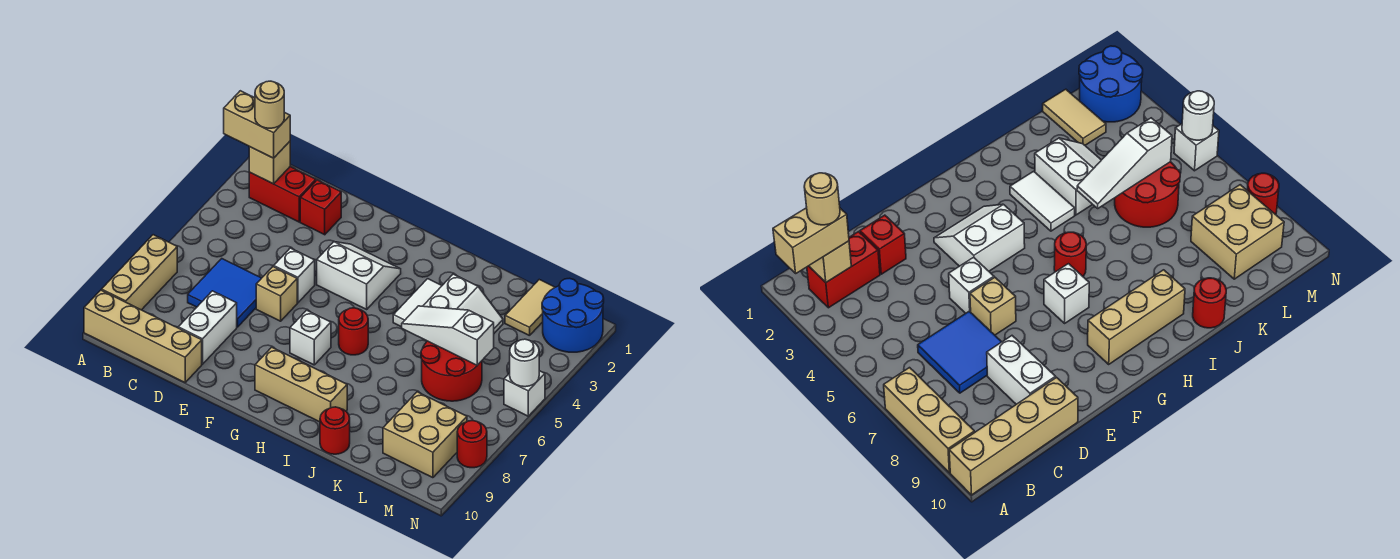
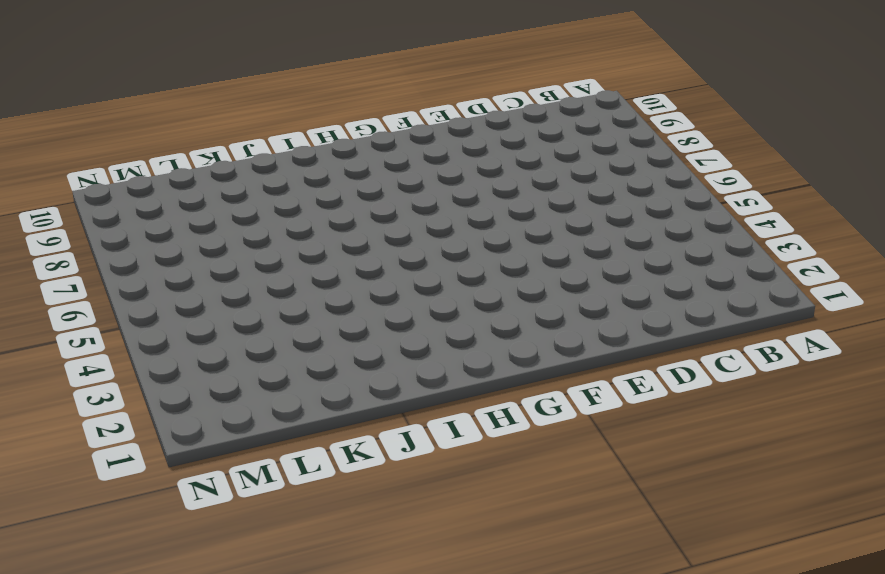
none -> tan 1x3 brick [102,235,177,310]
none -> tan 1x4 brick [84,290,202,382]
none -> red 1x2 brick [249,167,316,222]

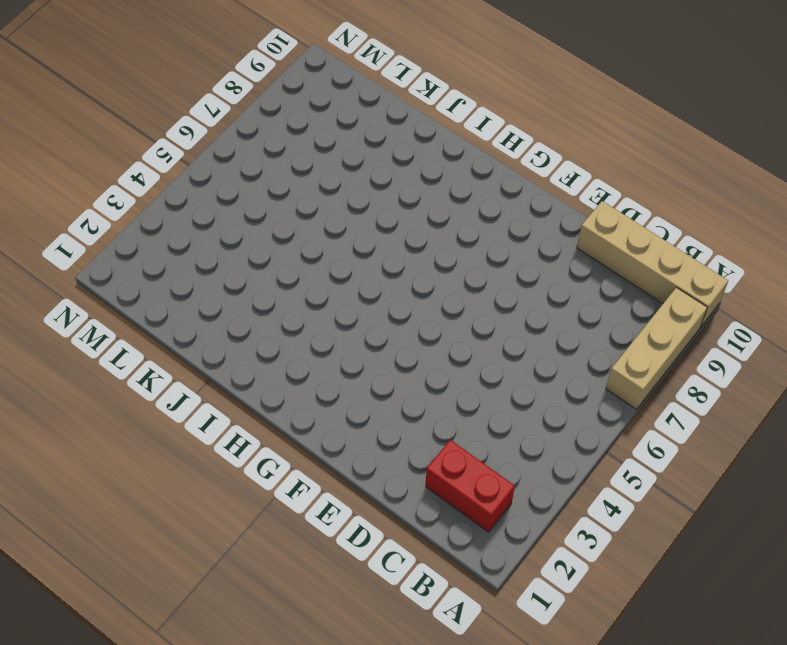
none -> blue 2x2 tile [188,259,261,327]
none -> red 1x1 brick [300,180,341,235]
none -> white 1x2 brick [178,291,237,364]

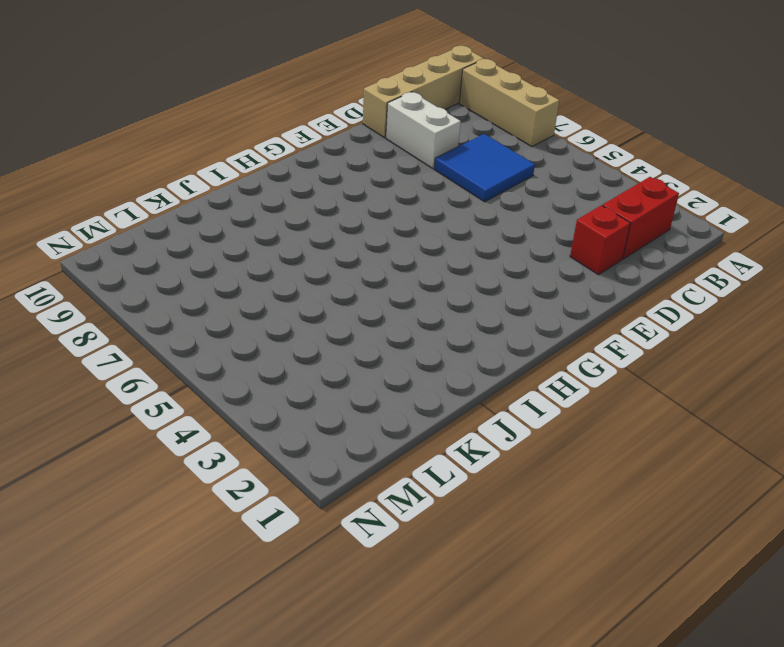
none -> white 1x1 brick [274,248,315,303]
none -> tan 1x1 brick [256,267,297,321]
none -> white 2x2 slope [317,242,401,309]

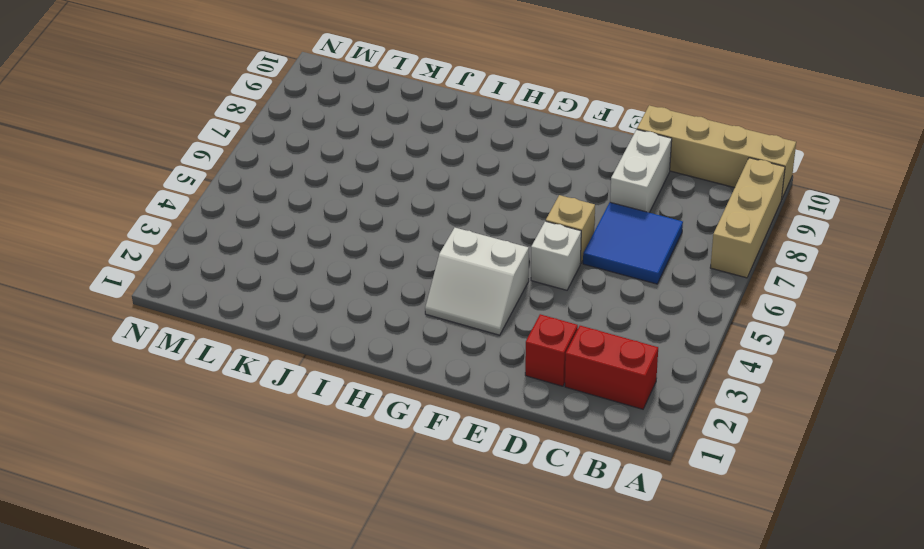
none -> white 1x1 brick [290,310,331,365]
none -> tan 1x3 brick [255,347,347,422]
none -> red 1x1 round brick [339,308,368,355]

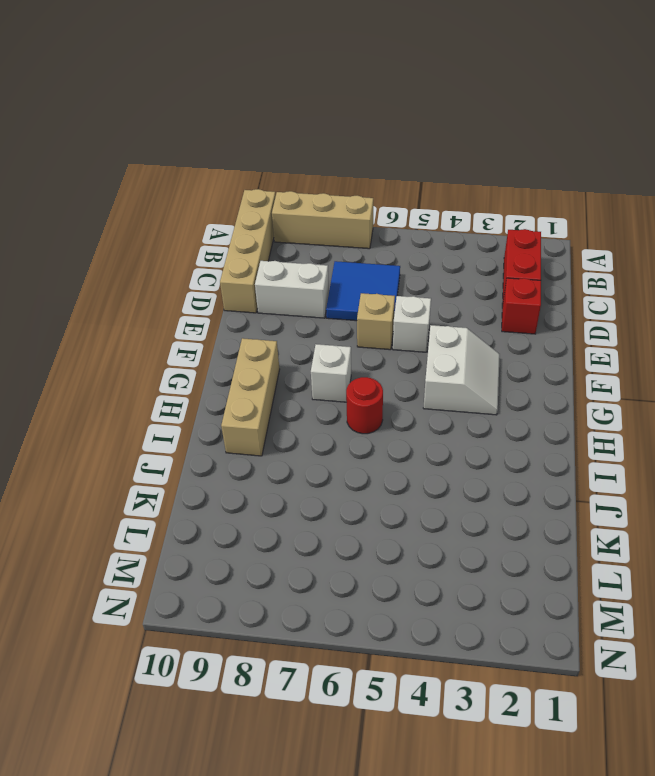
none -> white 1x2 tile [393,279,442,327]
none -> white 2x2 slope [423,274,503,333]
none -> red 1x1 round brick [320,407,350,454]

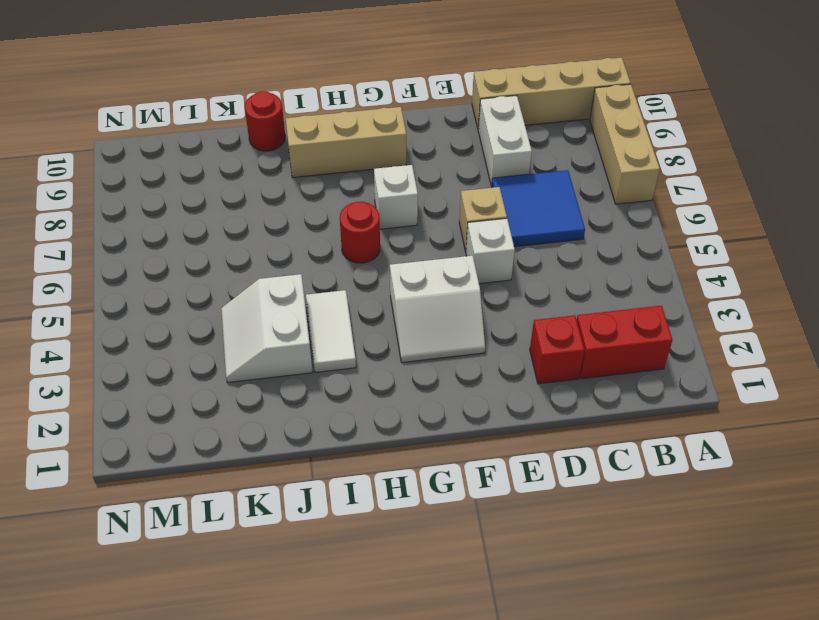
none -> red 2x2 round brick [421,341,482,401]
none -> tan 1x2 tile [505,280,555,336]
none -> tan 2x2 brick [383,392,467,478]

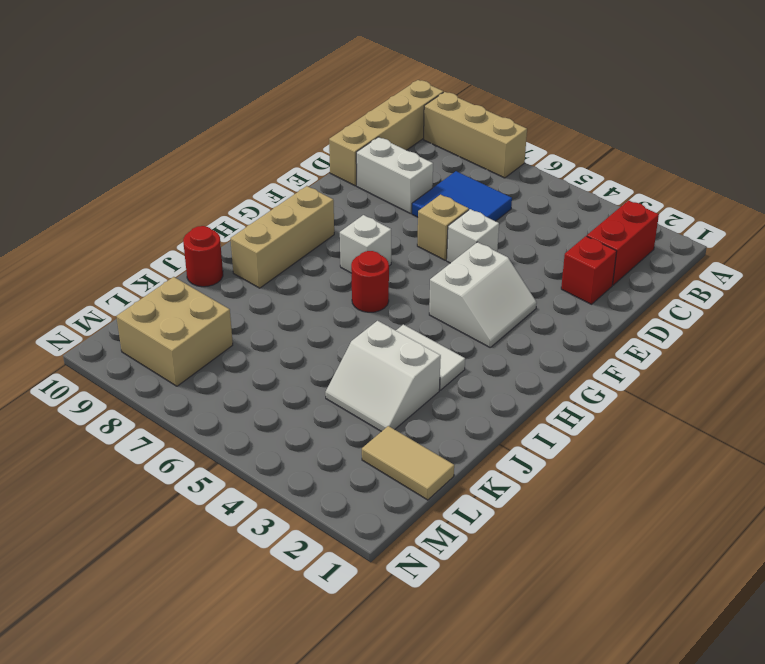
none -> red 2x2 round brick [421,341,482,401]
none -> blue 2x2 round brick [542,278,604,352]
none -> white 1x1 brick [504,371,545,416]

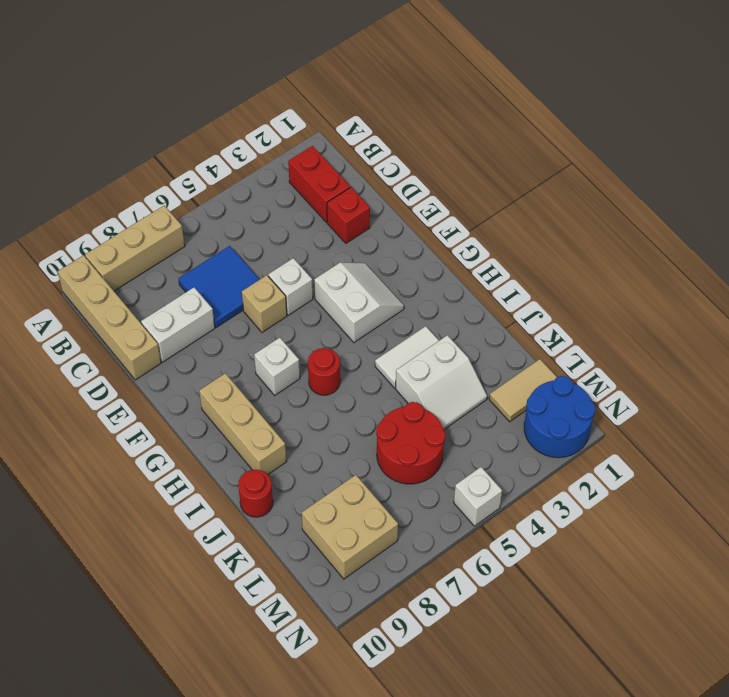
none -> red 1x1 round brick [457,421,487,468]
none -> tan 1x1 brick [249,142,290,184]
none -> white 1x3 slope [402,306,494,365]

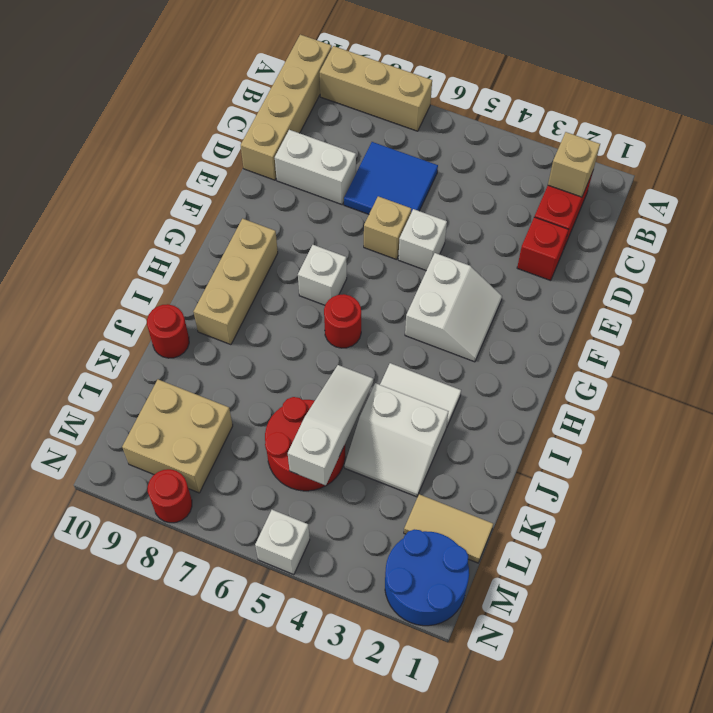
none -> white 1x1 round brick [510,339,539,387]
none -> tan 1x2 brick [224,91,290,158]
none -> tan 1x1 round brick [255,81,284,128]

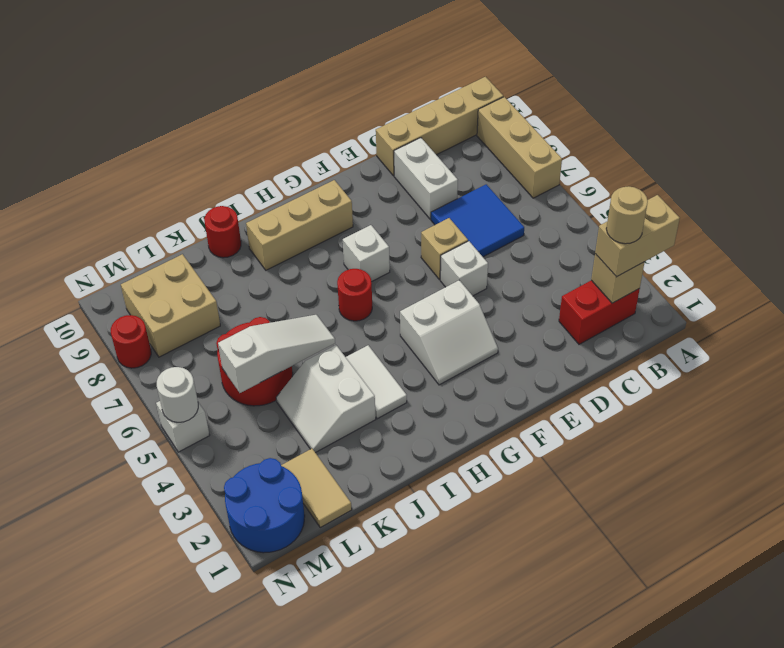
none -> red 1x1 brick [300,180,341,235]

